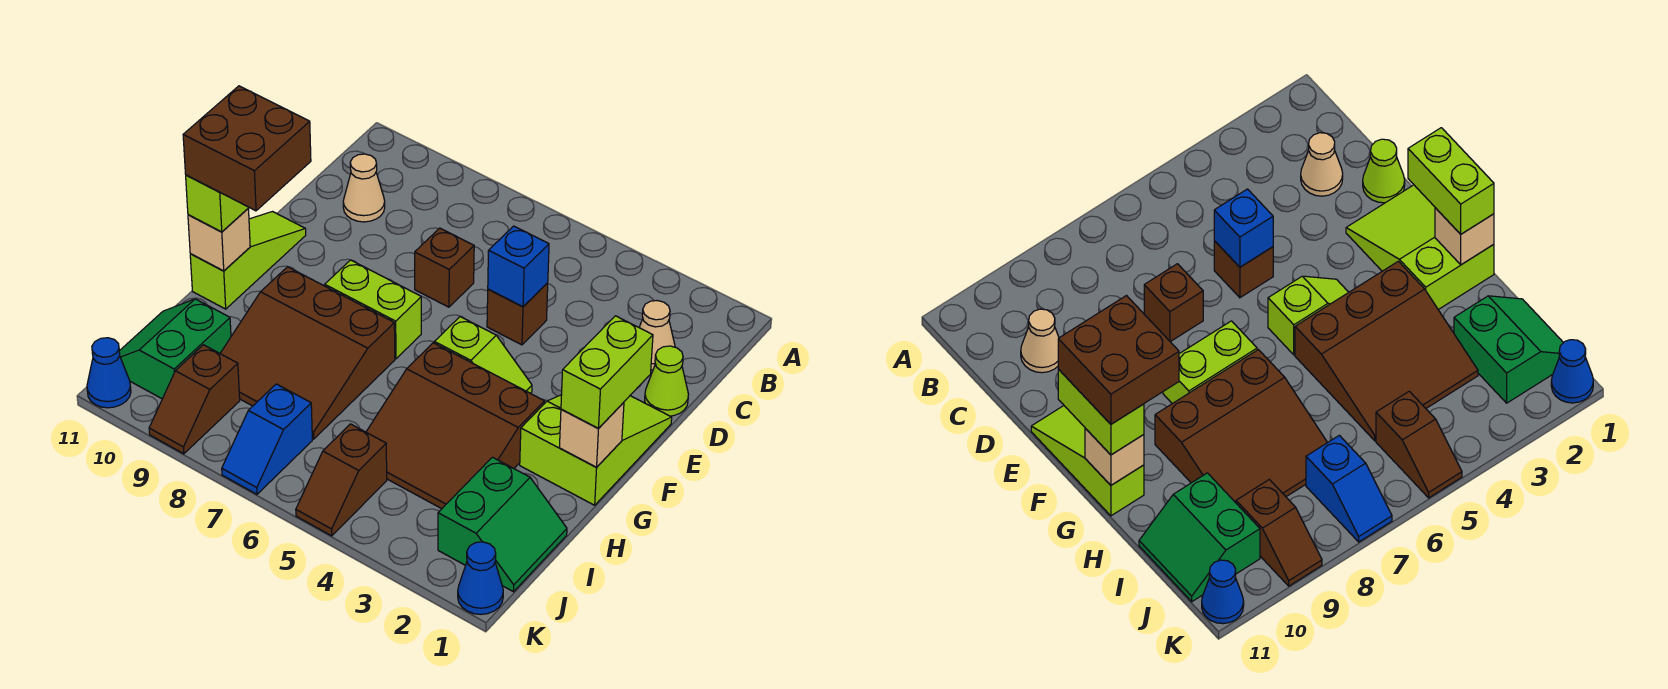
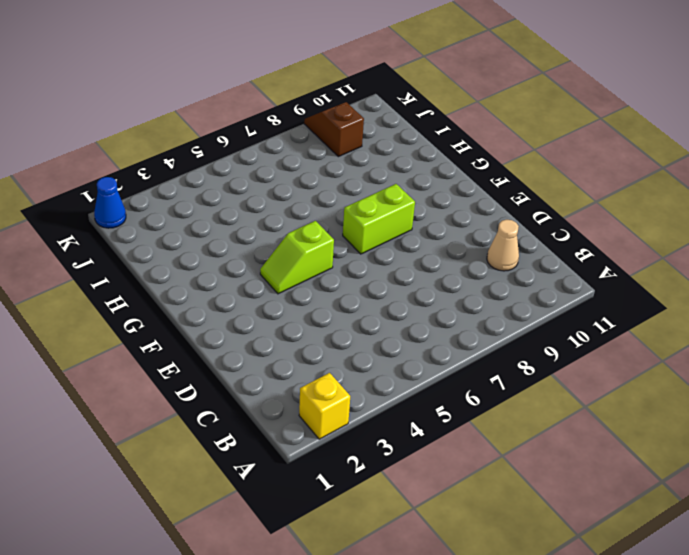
yellow 1x1 brick [299,373,350,439] -> none
none -> tan 1x1 cone [639,301,675,370]
none -> lime 1x1 cone [645,346,689,416]
none -> brown 1x1 brick [487,283,548,345]

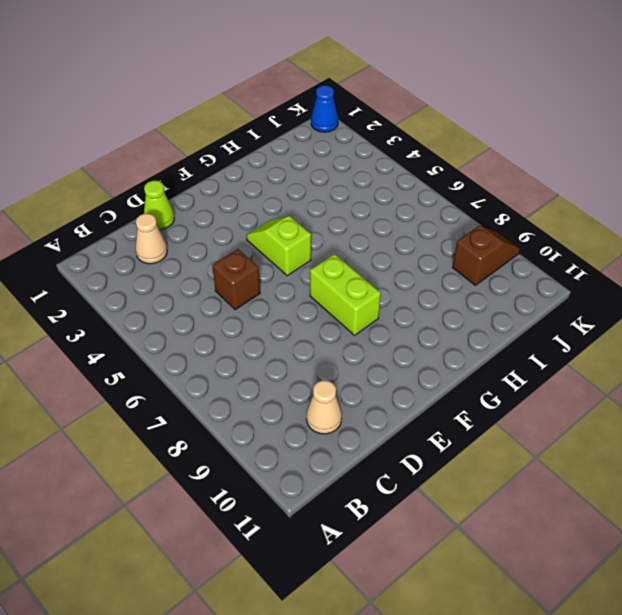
none -> brown 1x1 brick [415,228,474,307]
none -> lime 2x3 slope [520,395,672,505]
none -> lime 1x3 slope [190,212,306,309]

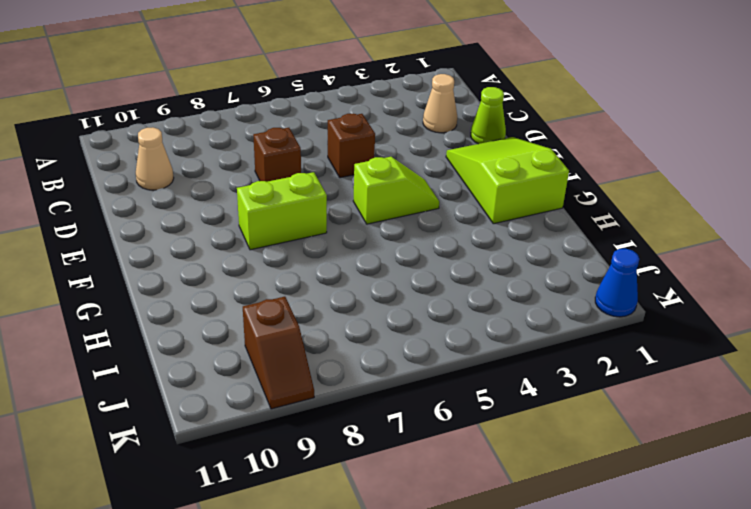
none -> lime 1x3 slope [190,212,306,309]
none -> brown 3x3 slope [366,343,544,509]
none -> brown 3x3 slope [220,267,395,439]

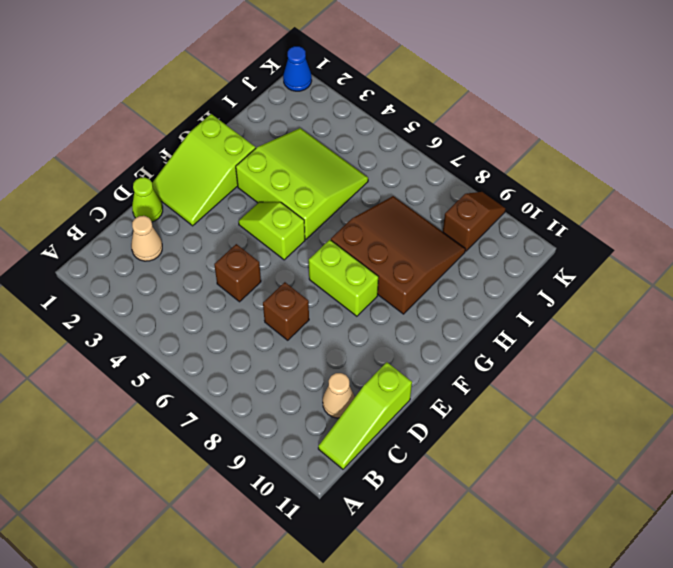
lime 1x3 slope [318,362,412,469] -> lime 1x3 slope moved to [190,212,306,309]
lime 3x3 slope [236,128,368,239] -> brown 3x3 slope [366,343,544,509]
none -> green 2x2 slope [438,457,567,592]
none -> green 2x2 slope [119,299,231,399]
none -> brown 1x2 slope [296,424,387,536]

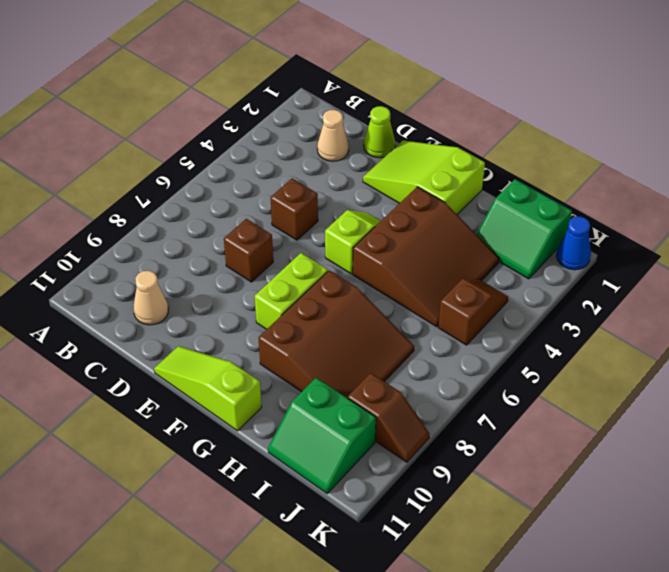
green 2x2 slope [476,179,572,279] -> green 2x2 slope turned to [438,457,567,592]
brown 1x2 slope [438,279,508,345] -> brown 1x2 slope turned to [296,424,387,536]
none -> blue 1x2 slope [222,384,312,494]
none -> blue 1x1 cone [87,338,131,408]
none -> blue 1x1 brick [488,226,549,307]

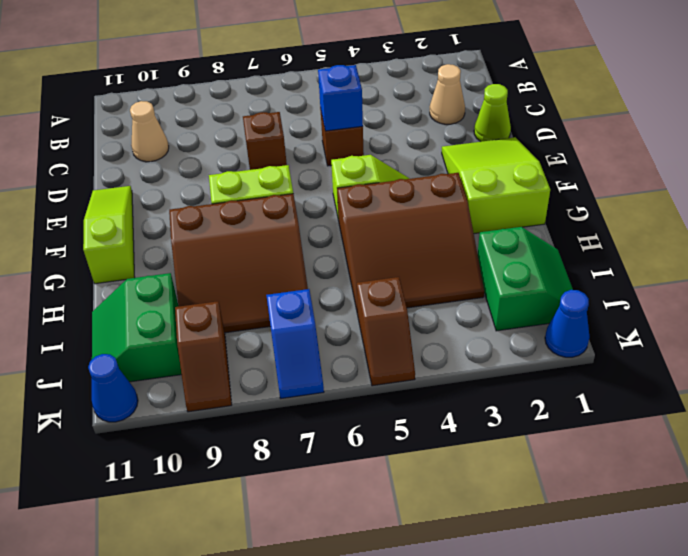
none -> tan 1x1 brick [559,402,624,467]
none -> tan 1x1 brick [188,209,250,271]
none -> lime 1x2 brick [561,316,653,429]

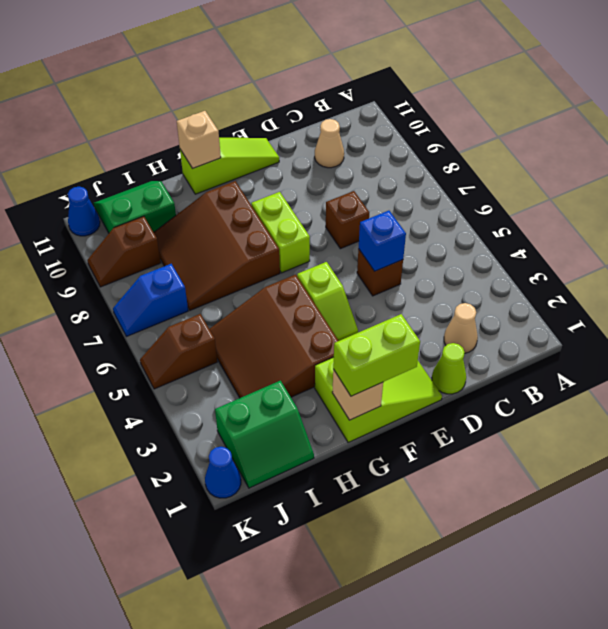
none -> lime 1x2 brick [186,175,249,232]
none -> brown 2x2 brick [183,86,311,211]

